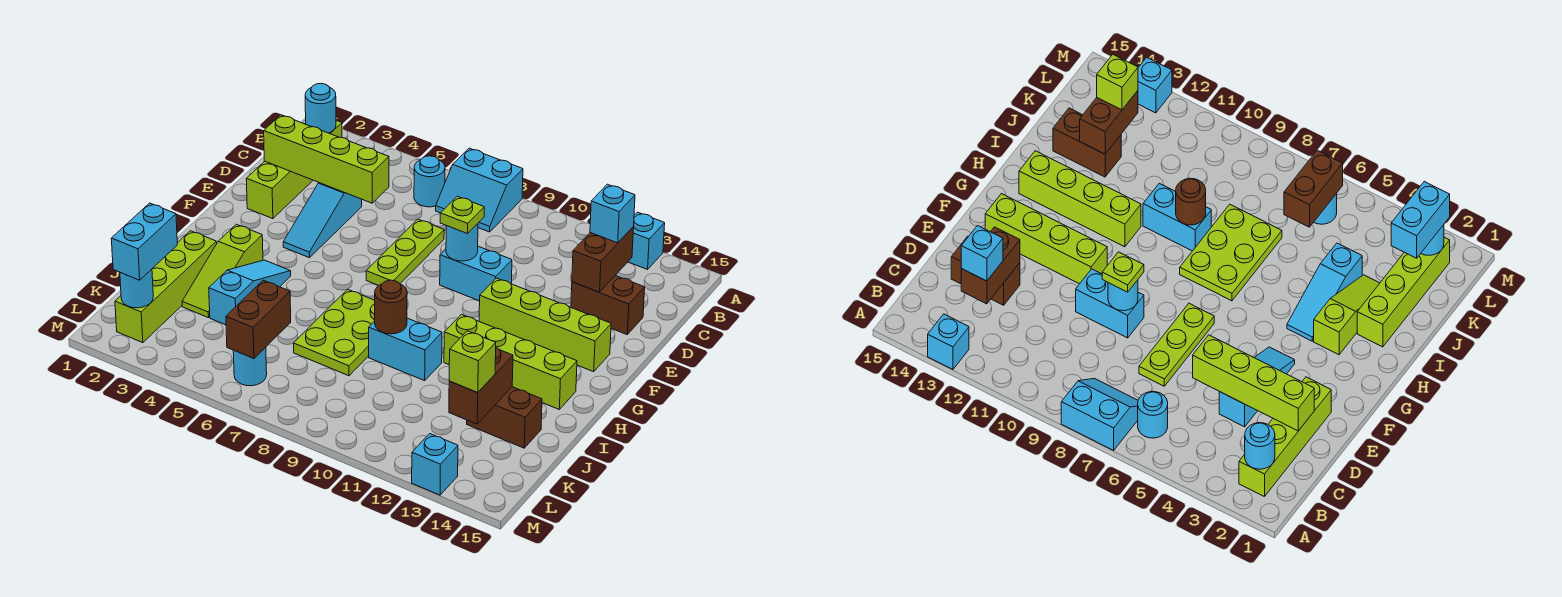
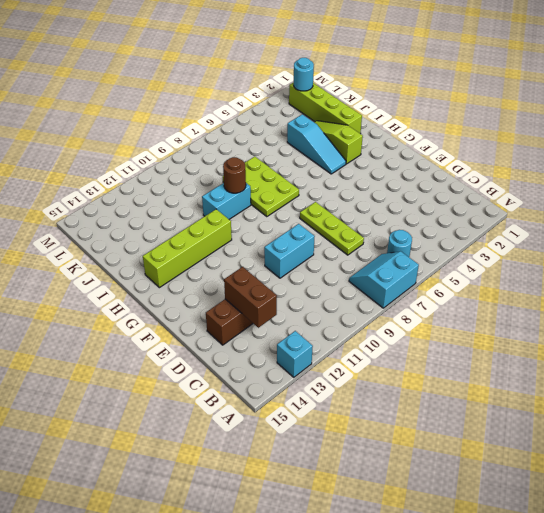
none -> lime 1x4 brick [246,120,342,219]
none -> cyan 1x3 slope [283,183,362,258]
none -> lime 1x4 brick [479,278,611,372]
none -> brown 1x2 brick [467,387,542,448]

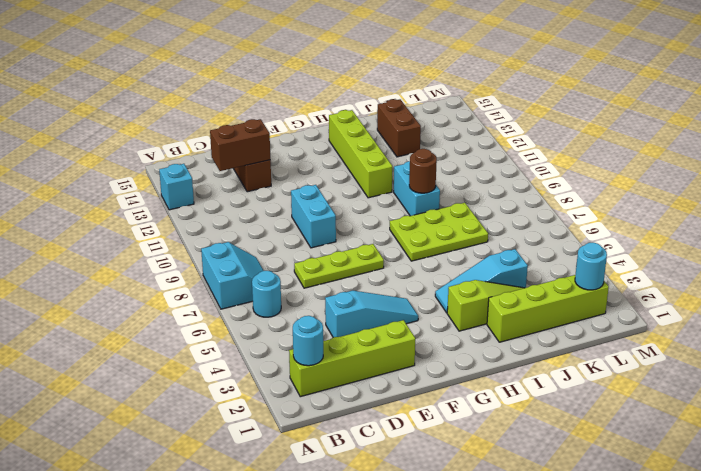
none -> lime 1x4 brick [479,278,611,372]
none -> cyan 1x1 round brick [233,347,267,386]
none -> cyan 1x1 brick [412,434,458,495]
none -> lime 1x4 brick [264,115,389,203]

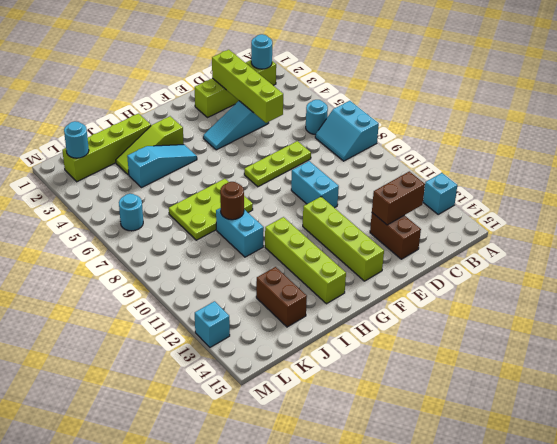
none -> cyan 1x1 round brick [446,224,478,261]
none -> brown 1x2 brick [449,348,513,424]
none -> brown 1x2 brick [226,280,291,359]
none -> cyan 1x1 brick [590,184,635,243]

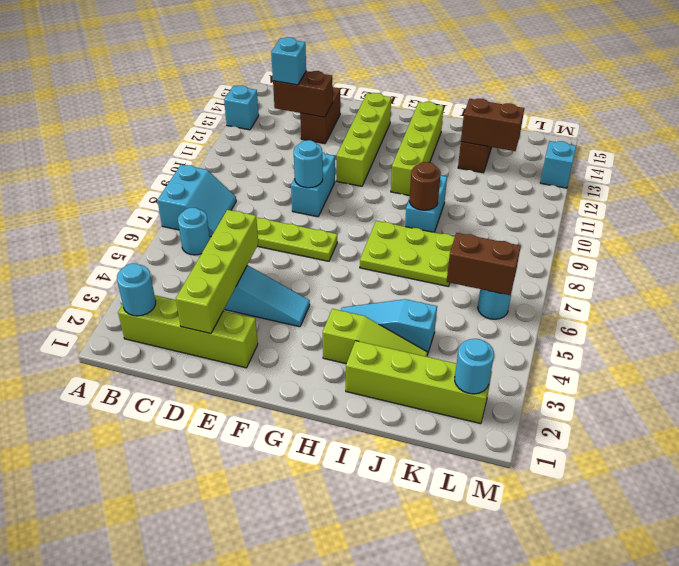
none -> lime 1x1 plate [440,196,484,234]
none -> cyan 1x2 brick [111,203,177,280]
none -> lime 1x1 brick [449,331,496,392]

